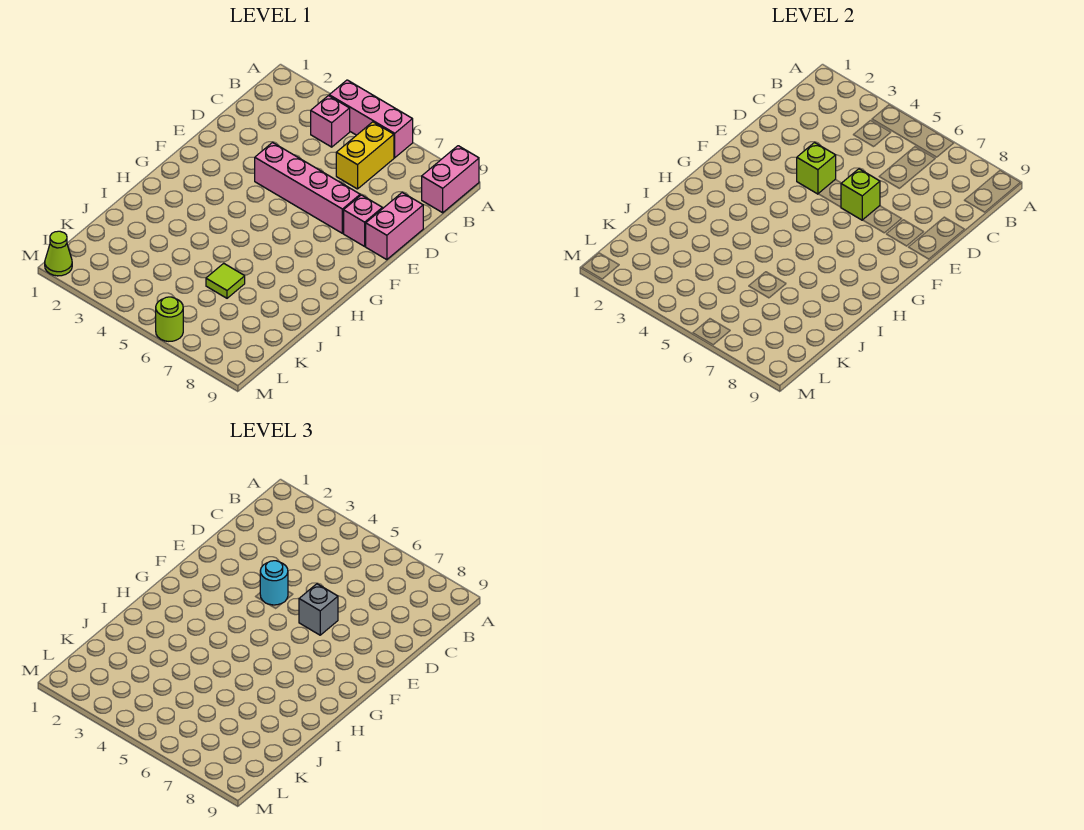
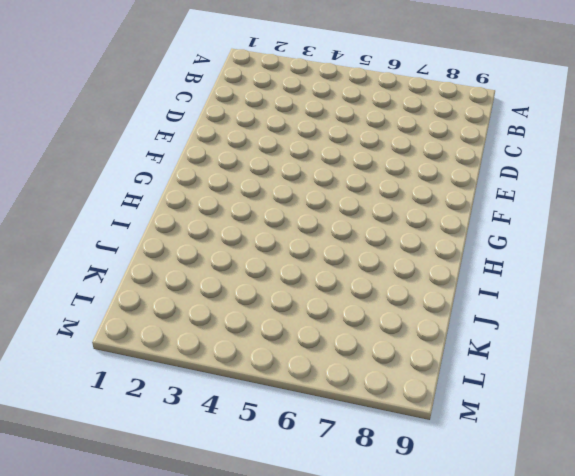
none -> pink 1x3 brick [329,80,413,158]
none -> pink 1x2 brick [422,146,479,213]
none -> pink 1x1 brick [311,96,350,147]

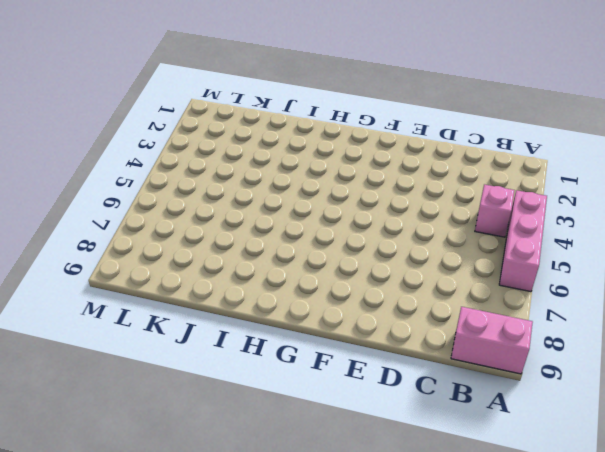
none -> yellow 1x2 brick [336,122,394,189]
none -> pink 1x2 brick [366,193,423,260]
none -> pink 1x4 brick [255,143,360,233]

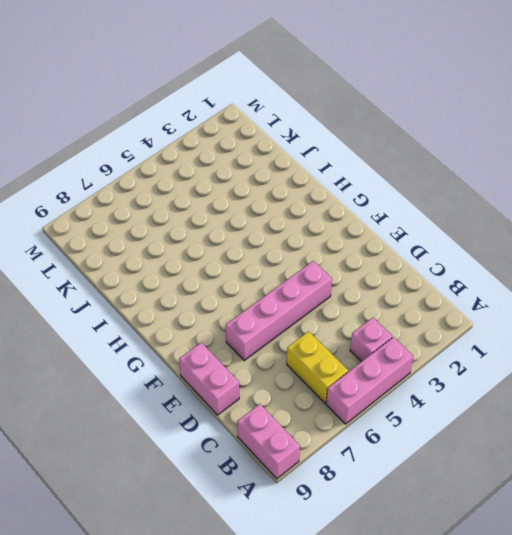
none -> pink 1x1 brick [344,195,382,246]
none -> lime 1x1 tile [206,263,245,298]
none -> lime 1x1 cone [45,231,72,276]

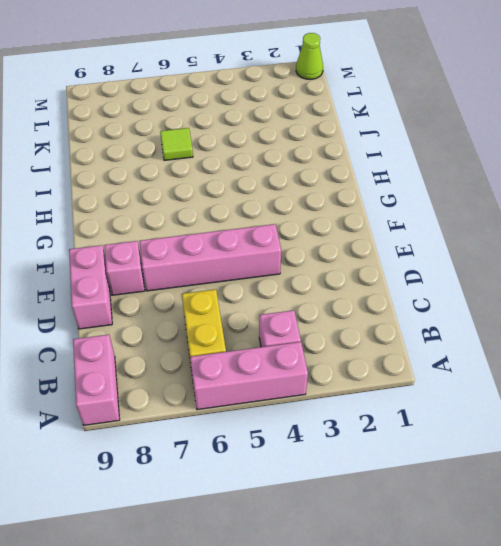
none -> lime 1x1 round brick [156,297,183,341]
none -> lime 1x1 brick [797,143,836,194]
none -> lime 1x1 brick [841,169,880,220]

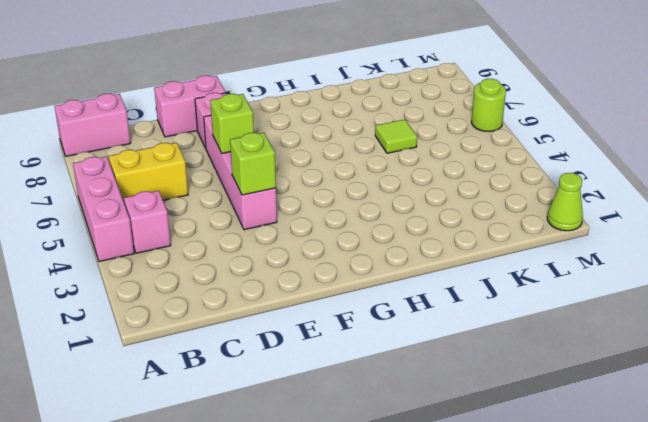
none -> cyan 1x1 round brick [260,561,288,605]
none -> grey 1x1 brick [299,584,338,635]

